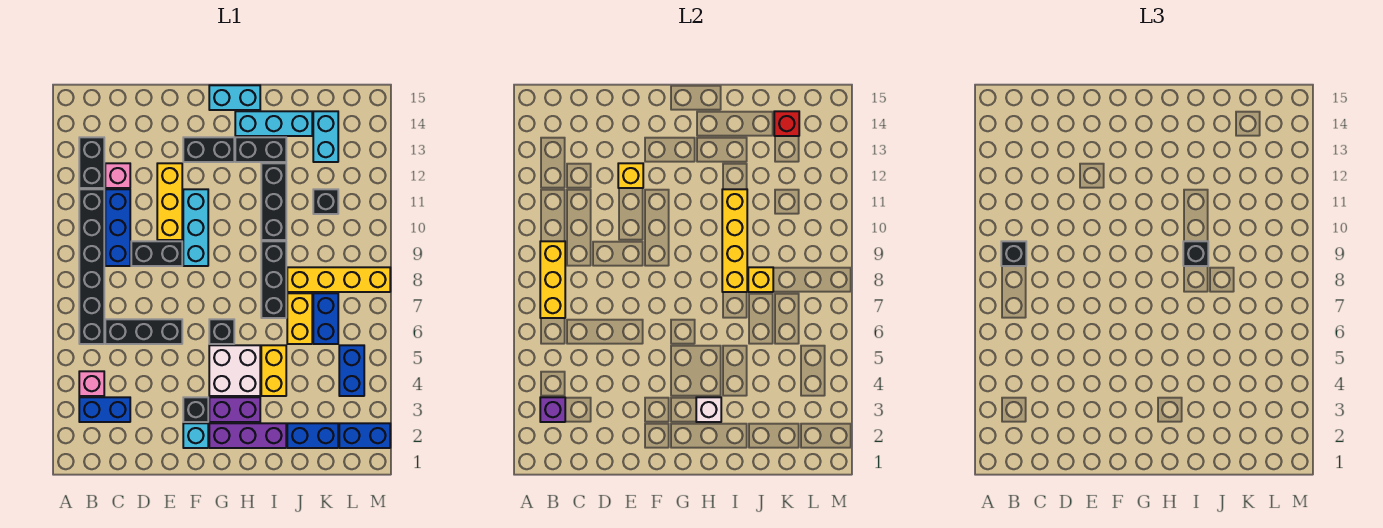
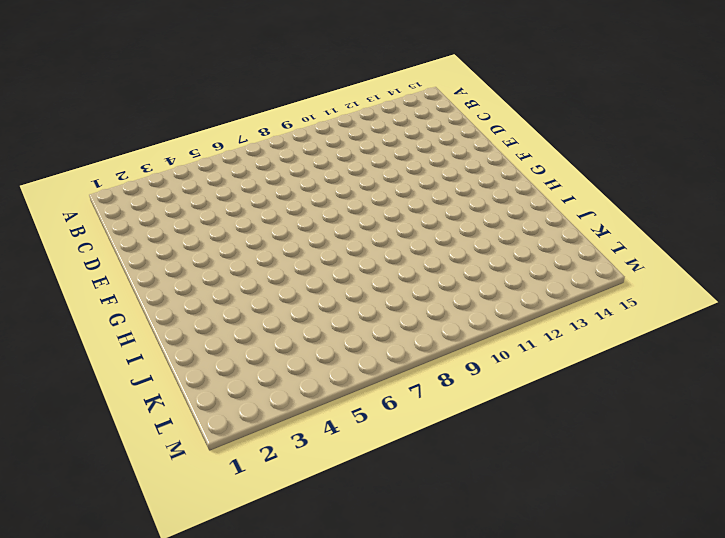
none -> blue 1x2 brick [79,397,130,422]
none -> pink 1x1 brick [79,371,104,396]
none -> black 1x6 brick [79,189,104,344]
none -> black 1x2 brick [79,137,104,188]

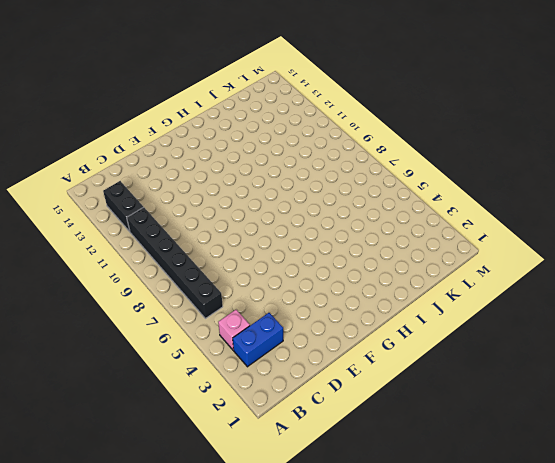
none -> black 1x3 brick [105,319,182,344]
none -> blue 1x3 brick [105,189,130,266]
none -> pink 1x1 brick [105,163,130,188]
none -> black 1x2 brick [131,241,182,266]

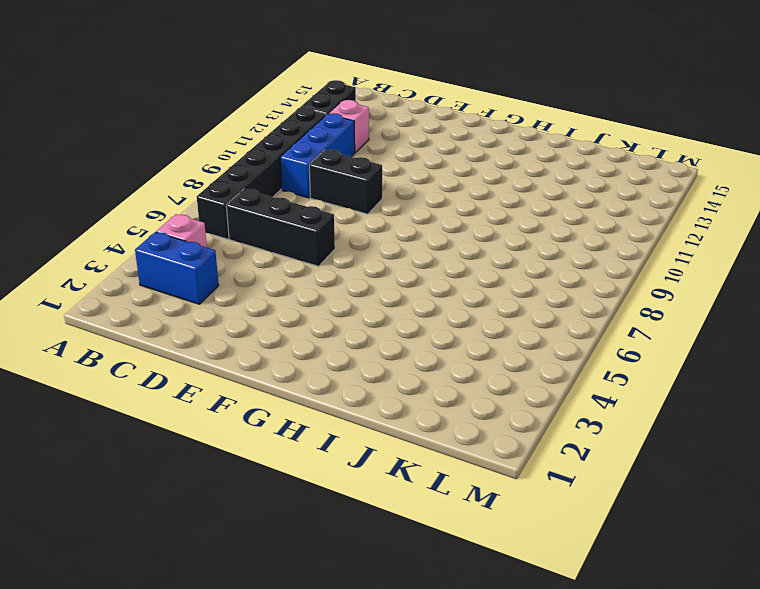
none -> yellow 1x3 brick [157,163,182,240]
none -> cyan 1x1 brick [183,423,208,448]
none -> black 1x1 brick [183,397,208,422]
none -> cyan 1x3 brick [183,189,208,266]

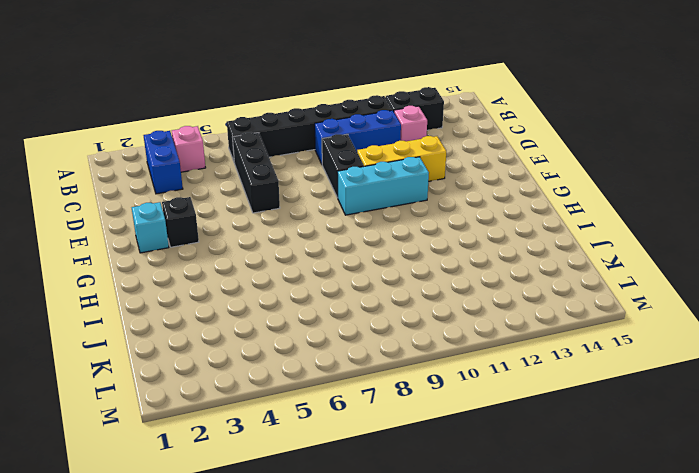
none -> black 1x2 brick [183,137,234,162]
none -> purple 1x3 brick [209,423,286,448]
none -> purple 1x2 brick [209,397,260,422]
none -> white 2x2 brick [209,345,260,396]

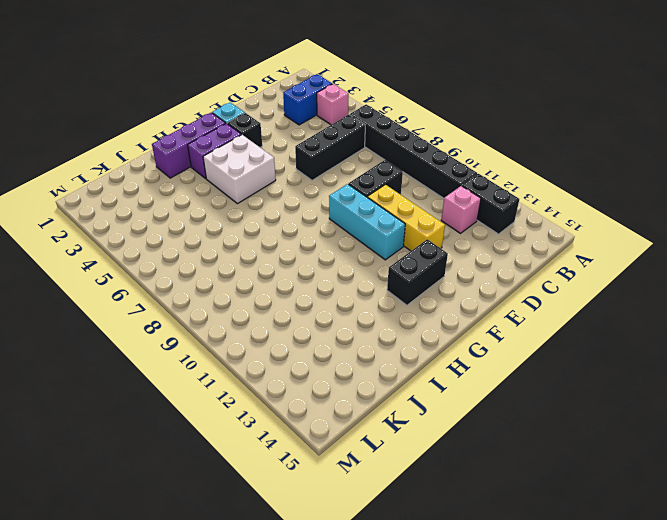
none -> blue 1x3 brick [105,189,130,266]
none -> black 1x1 brick [209,319,234,344]
none -> cyan 1x2 brick [209,85,260,110]
none -> black 1x2 brick [235,137,286,162]

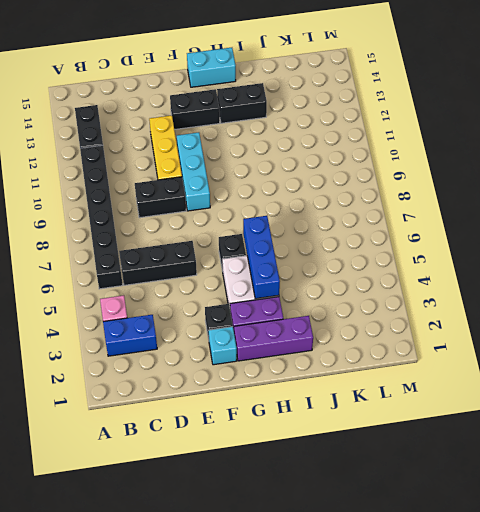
blue 1x3 brick [243,216,280,299] -> blue 1x3 brick moved to [105,189,130,266]
none -> pink 1x1 brick [105,163,130,188]
none -> cyan 1x3 brick [235,111,312,136]
none -> yellow 1x2 brick [261,345,286,396]
none -> black 1x3 brick [261,241,286,318]

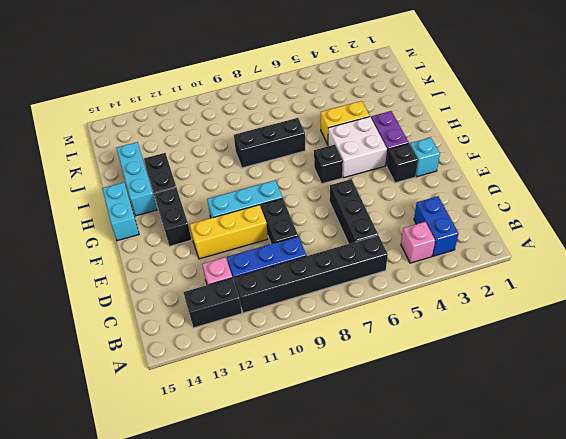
none -> purple 1x3 brick [209,423,286,448]
none -> black 1x3 brick [261,163,286,240]
none -> blue 1x2 brick [287,423,338,448]
none -> yellow 1x2 brick [287,293,312,344]

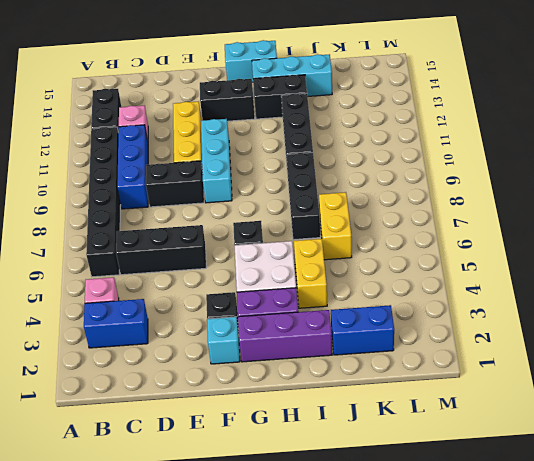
none -> yellow 1x4 brick [287,267,390,292]
none -> blue 1x2 brick [313,293,338,344]
none -> black 1x1 brick [313,189,338,214]
none -> cyan 1x2 brick [313,111,338,162]

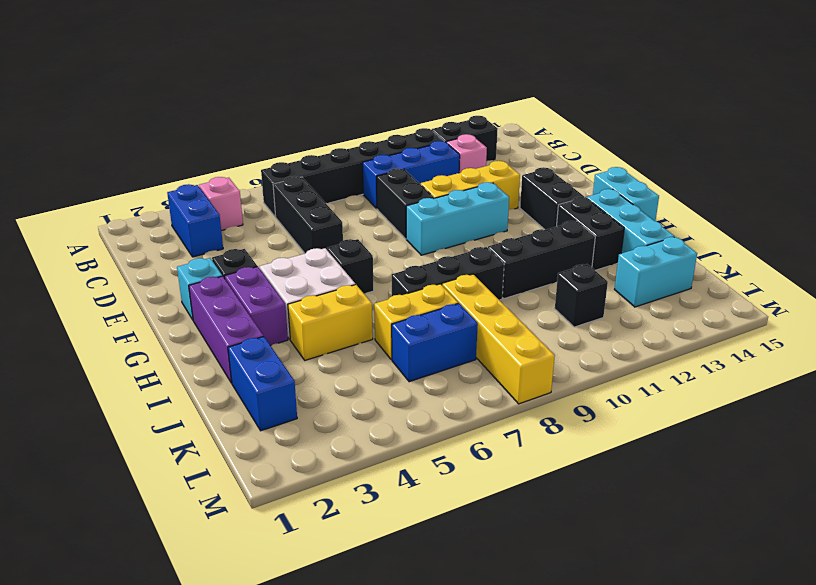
none -> blue 1x2 brick [339,423,390,448]
none -> blue 1x2 brick [339,345,364,396]
none -> purple 1x1 brick [540,397,565,422]
none -> yellow 1x3 brick [540,241,565,318]

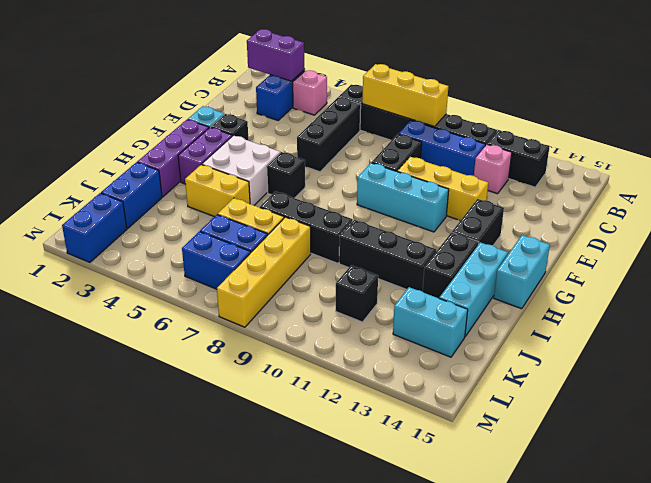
purple 1x2 brick [247,29,304,81] -> purple 1x1 brick [540,397,565,422]
blue 1x2 brick [182,232,251,289] -> blue 1x2 brick moved to [339,345,364,396]
none -> yellow 1x1 brick [618,163,643,188]
none -> white 1x1 brick [696,397,721,422]
none -> yellow 1x4 brick [722,189,747,292]
none -> yellow 1x1 brick [748,267,773,292]

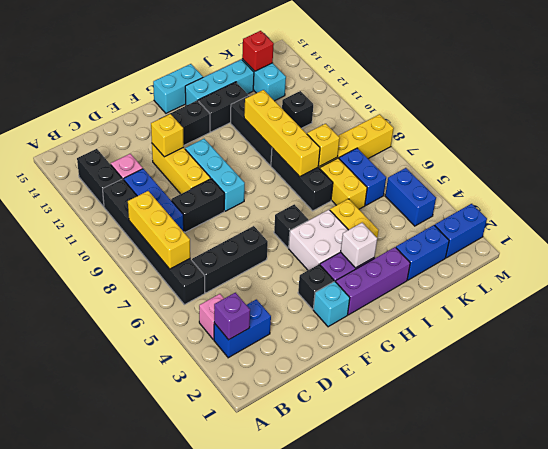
none -> black 1x1 brick [1001,241,1026,266]
none -> black 1x1 brick [1183,241,1208,266]

